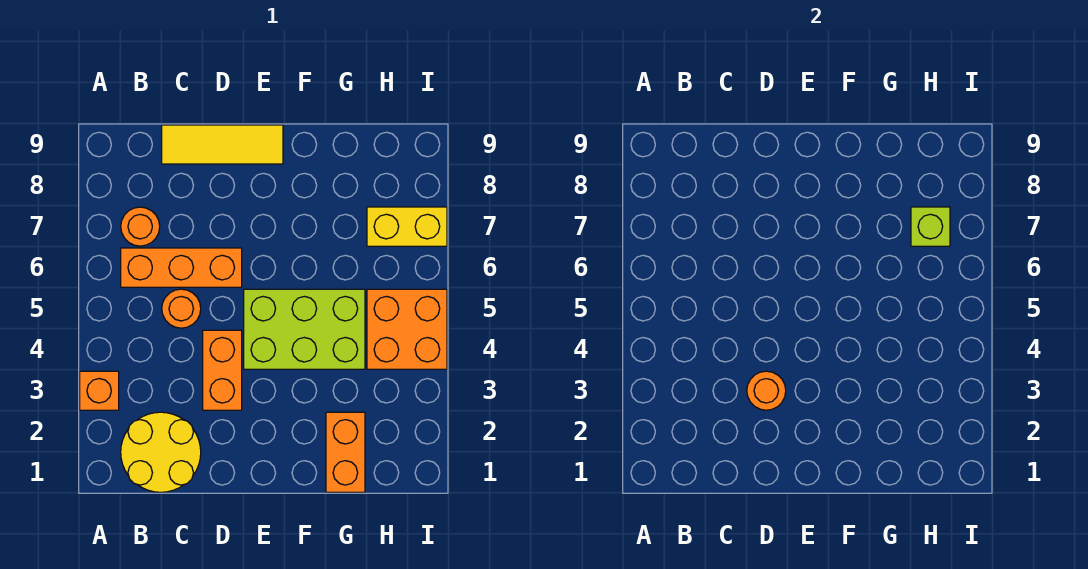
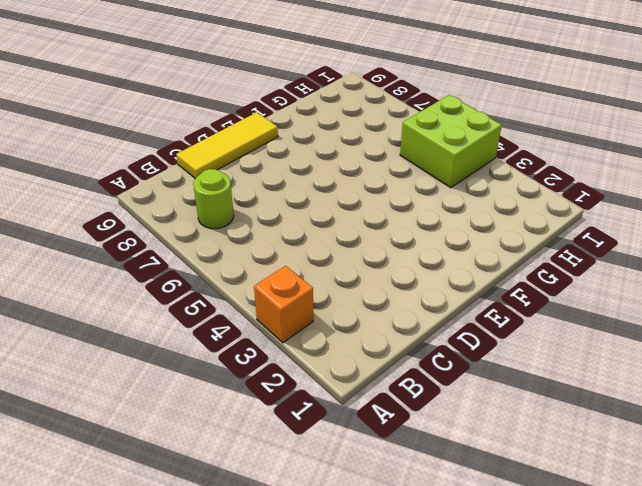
lime 1x1 round brick [193,169,234,229] -> orange 1x1 round brick [121,207,160,246]
lime 2x2 brick [400,95,502,188] -> orange 2x2 brick [367,289,447,369]
none -> yellow 2x2 round brick [121,412,201,492]
none -> orange 1x3 brick [121,248,242,287]
none -> orange 1x1 round brick [162,289,201,328]

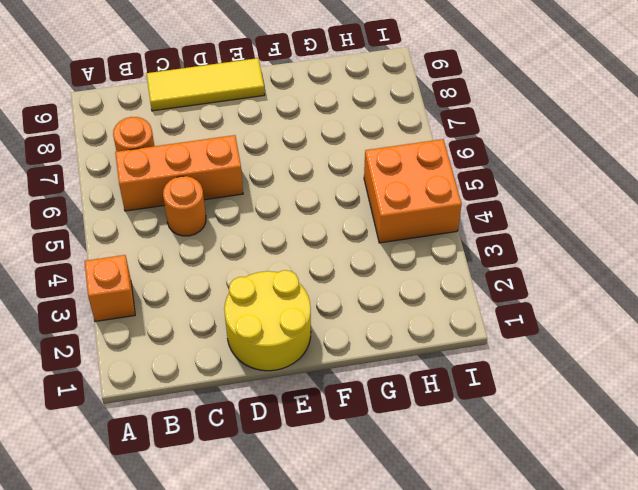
yellow 2x2 round brick [224,270,311,371] -> yellow 2x2 round brick moved to [121,412,201,492]
none -> orange 1x2 brick [203,330,242,410]
none -> lime 2x3 brick [244,289,365,369]
none -> orange 1x2 brick [326,412,365,492]

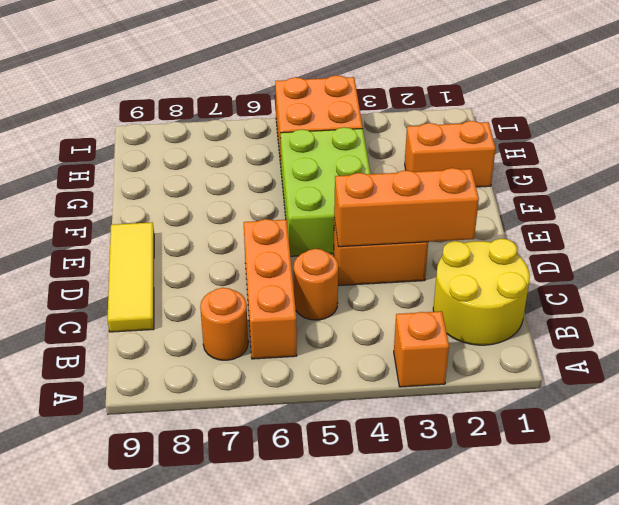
orange 1x3 brick [334,168,479,247] -> orange 1x1 round brick [747,371,786,410]
none -> yellow 1x2 brick [367,207,447,246]
none -> lime 1x1 brick [911,207,950,246]

